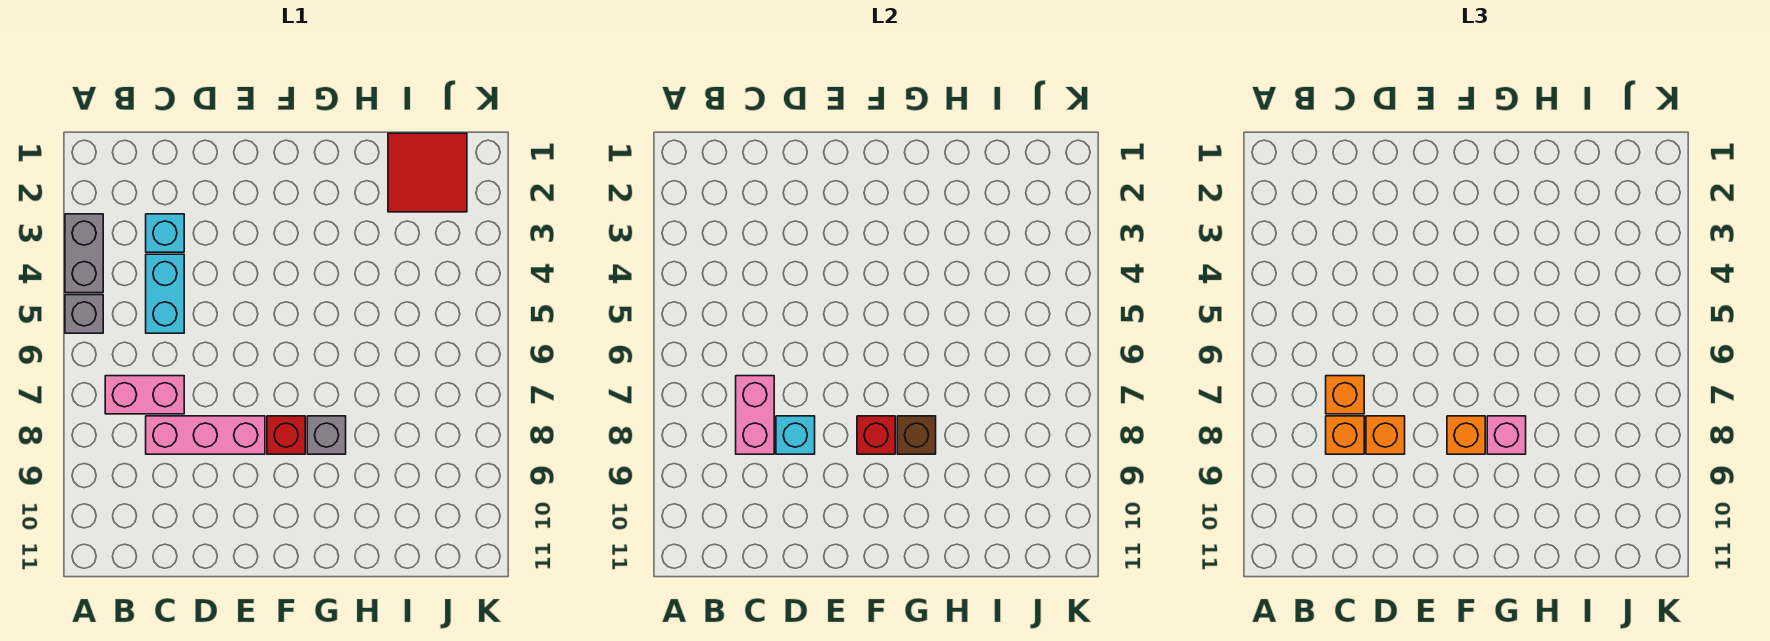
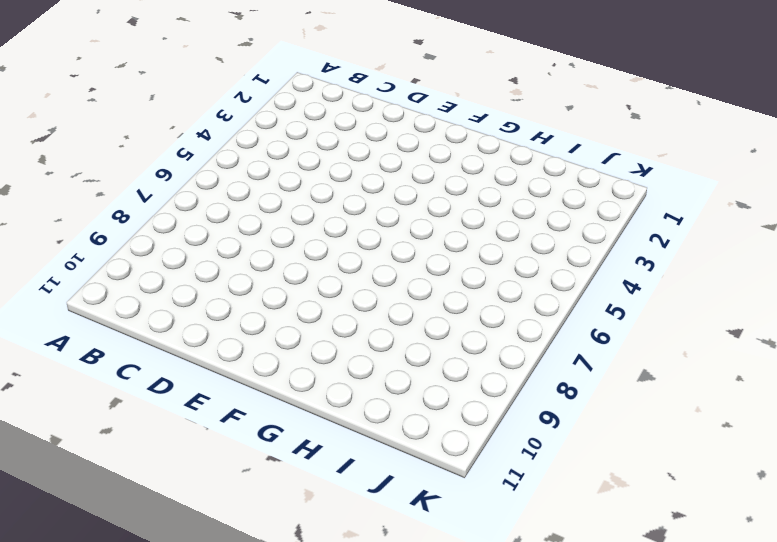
none -> grey 1x2 brick [65,214,103,293]
none -> grey 1x1 brick [65,295,103,333]
none -> pink 1x2 brick [105,376,184,414]

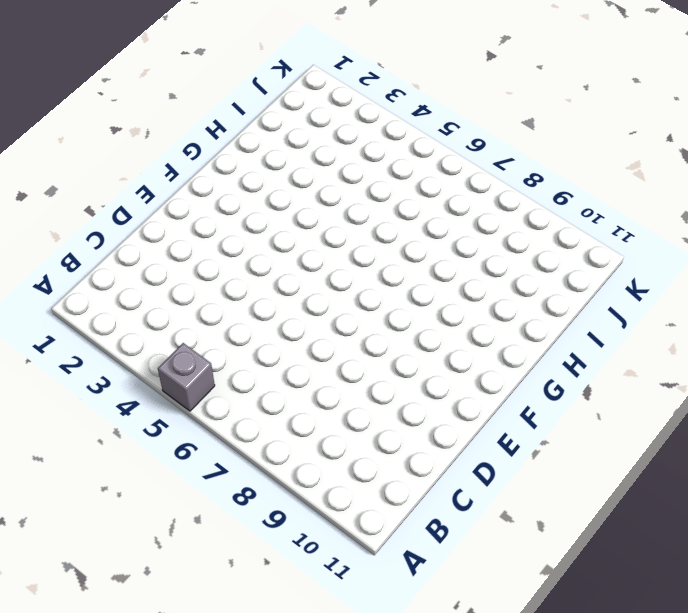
none -> grey 1x2 brick [65,214,103,293]
none -> pink 1x2 brick [105,376,184,414]
none -> cyan 1x1 brick [146,214,184,252]

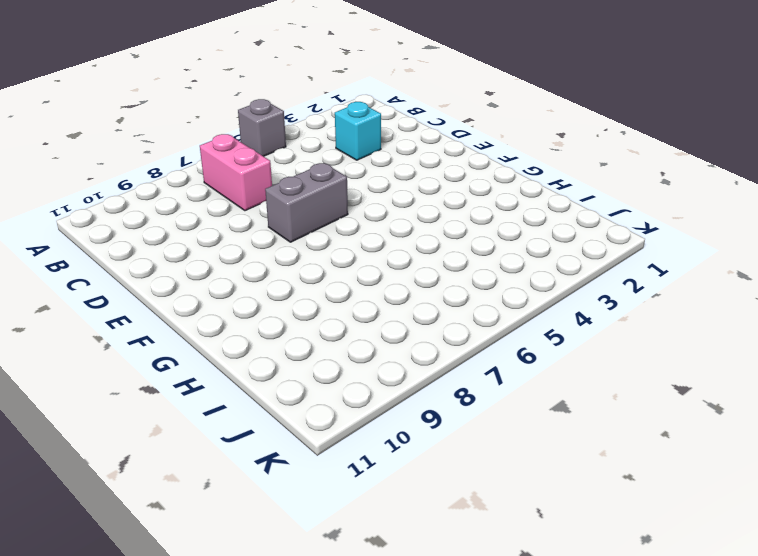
grey 1x2 brick [265,163,348,242] -> grey 1x2 brick moved to [65,214,103,293]
none -> cyan 1x2 brick [146,254,184,333]
none -> pink 1x3 brick [146,416,265,454]
none -> red 1x1 brick [267,416,305,454]

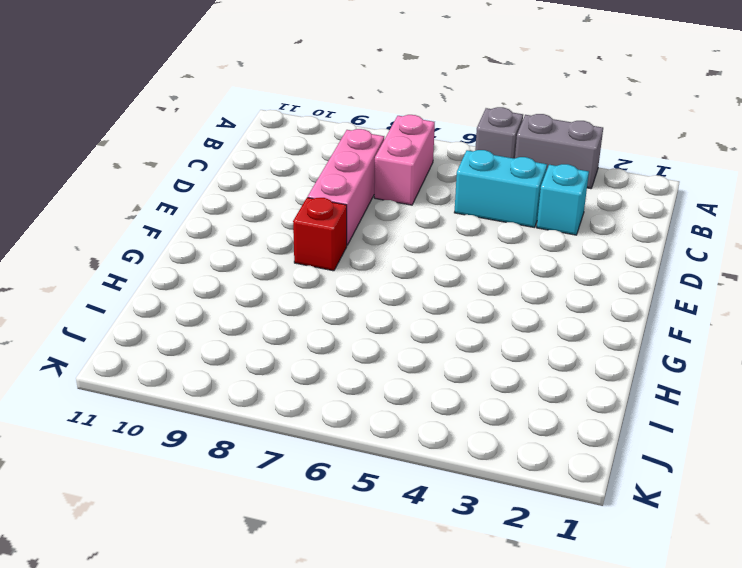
none -> grey 1x1 brick [307,416,346,454]
none -> red 2x2 tile [388,133,467,212]
none -> pink 1x2 brick [736,376,774,454]

